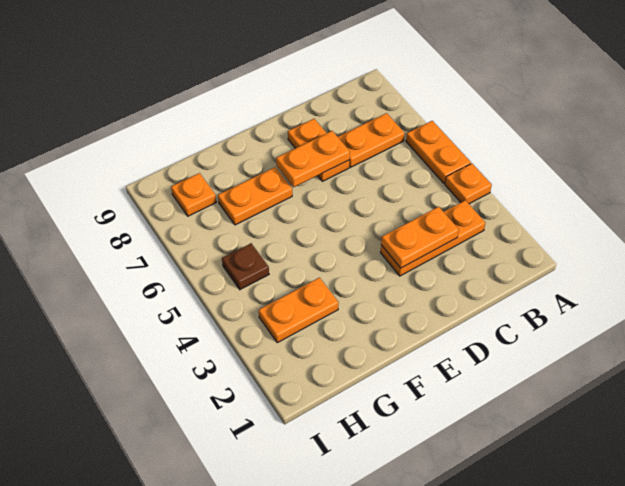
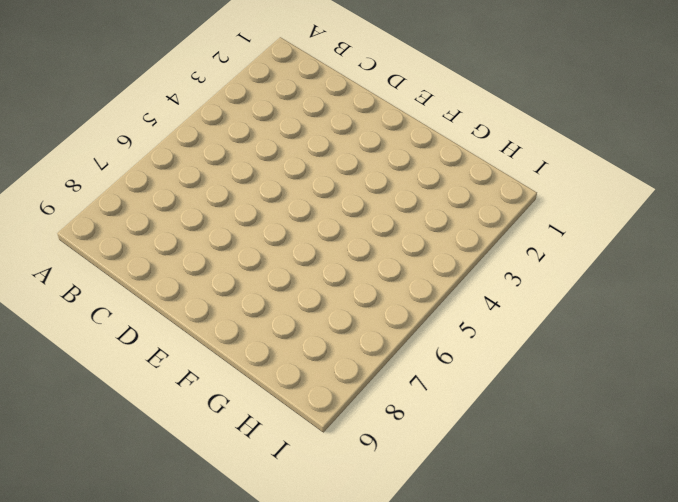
none -> orange 1x1 plate [445,164,492,204]
none -> orange 1x2 plate [406,121,471,184]

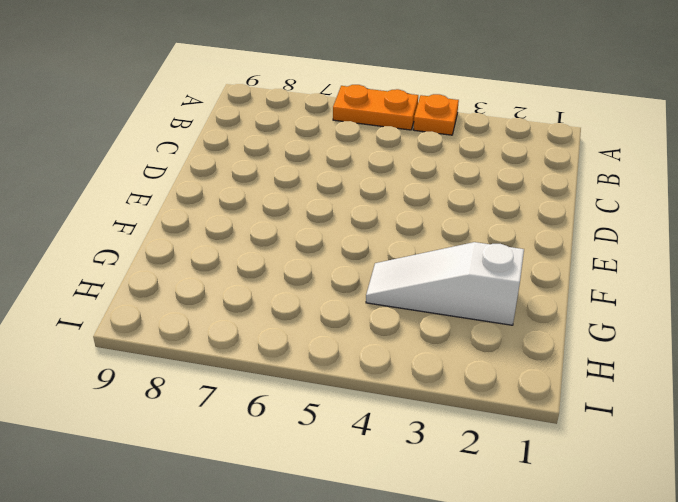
white 1x3 slope [366,242,524,325] -> orange 1x2 plate [259,278,339,343]
none -> orange 1x3 plate [380,200,485,276]
none -> orange 1x2 plate [338,113,405,167]

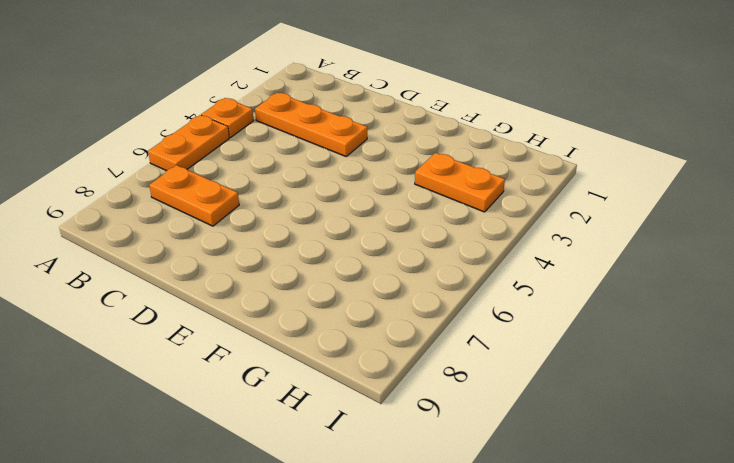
none -> orange 1x2 plate [288,119,349,181]
none -> orange 1x2 plate [218,167,292,225]

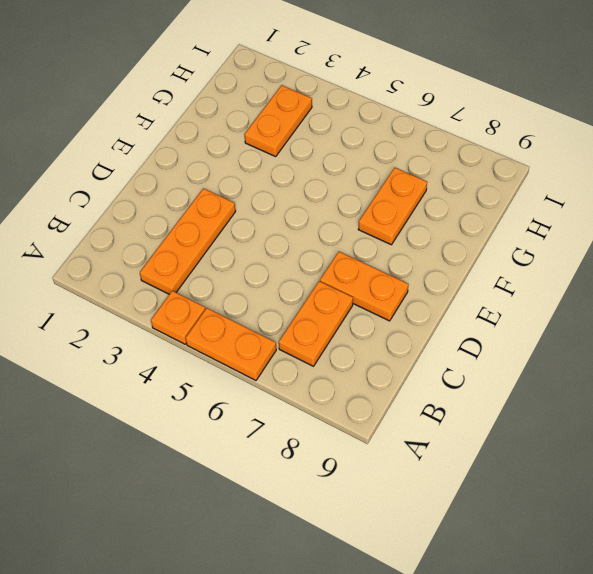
none -> brown 1x1 plate [222,243,269,290]
none -> orange 1x1 plate [171,173,216,216]

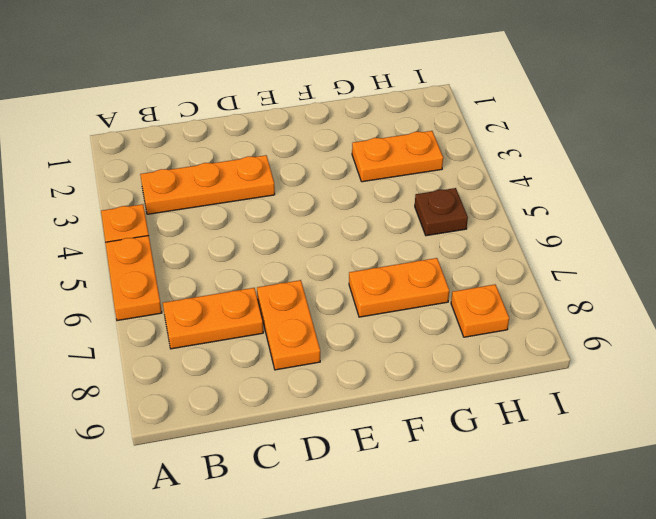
none -> orange 1x2 plate [381,207,459,268]
none -> orange 1x2 plate [276,131,350,187]

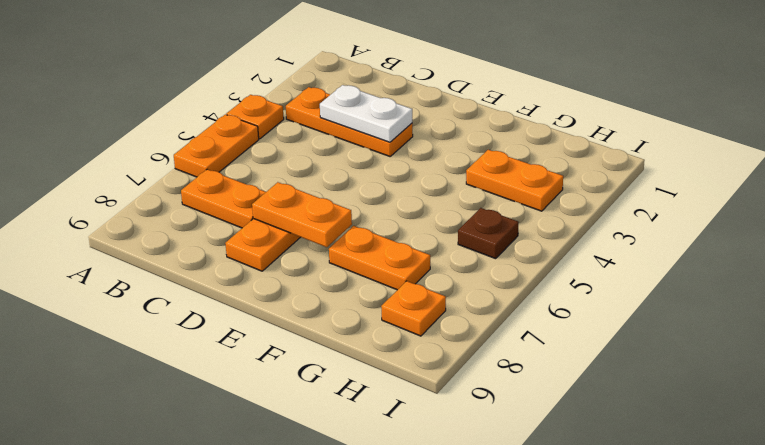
white 1x2 plate [320,85,412,142] -> orange 1x2 plate [381,207,459,268]

